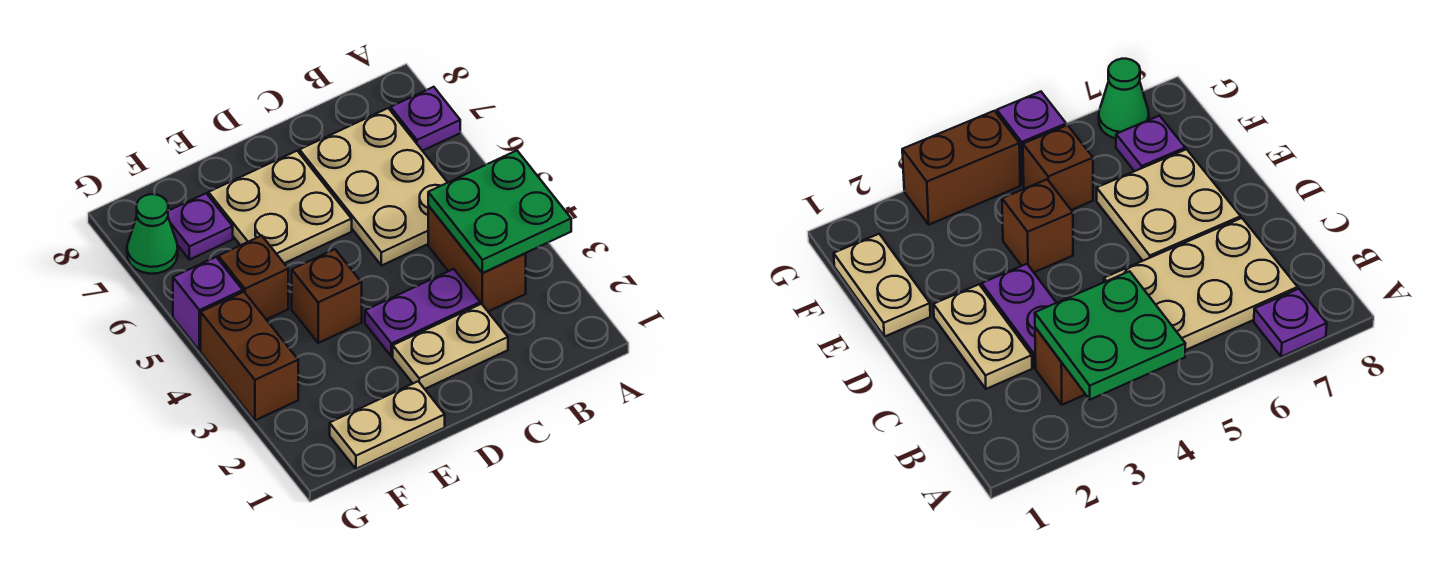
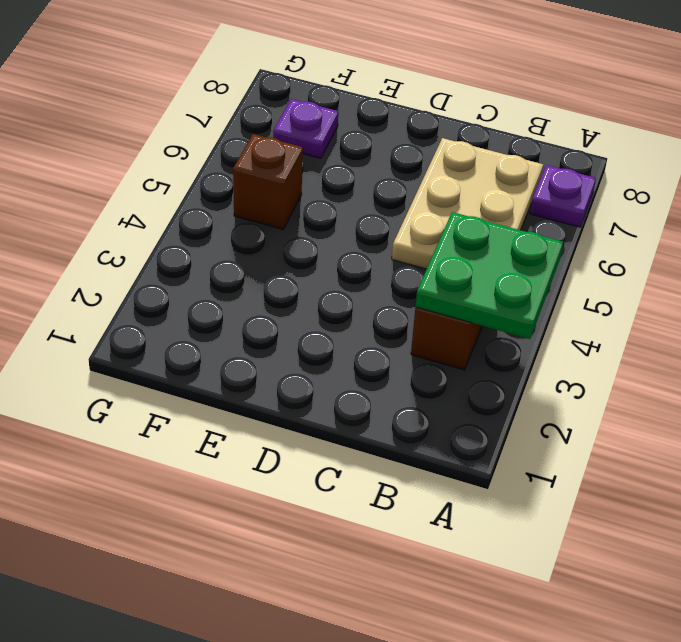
none -> tan 1x2 plate [393,304,508,389]
none -> purple 1x2 plate [365,269,480,357]
none -> tan 2x2 plate [208,151,352,263]

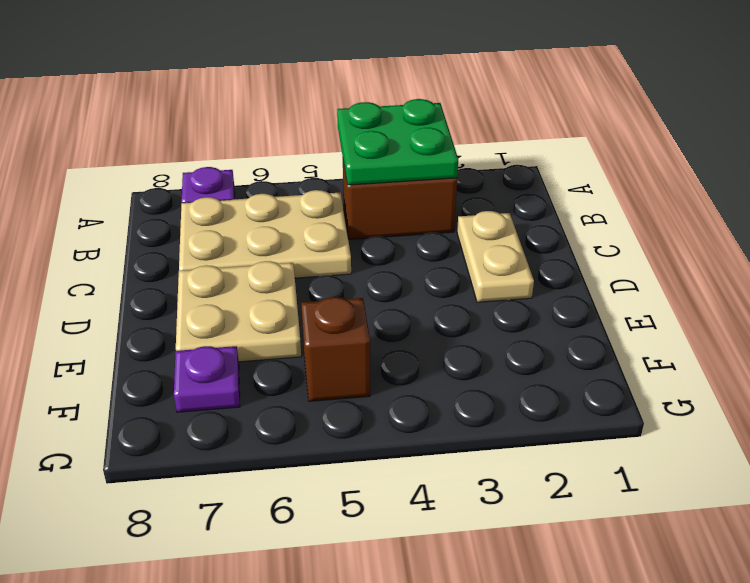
none -> purple 1x2 plate [365,269,480,357]
none -> tan 1x2 plate [330,381,445,469]
none -> brown 1x1 brick [292,249,362,343]

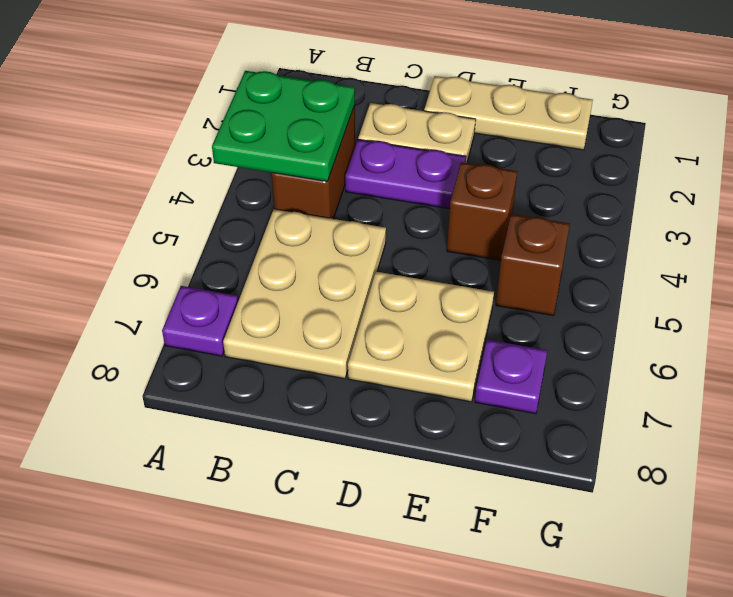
tan 1x3 plate [424,76,593,150] -> tan 1x2 plate [330,381,445,469]
none -> brown 1x2 brick [201,292,298,420]
none -> purple 1x1 brick [173,257,243,351]
none -> green 1x1 cone [127,194,178,274]

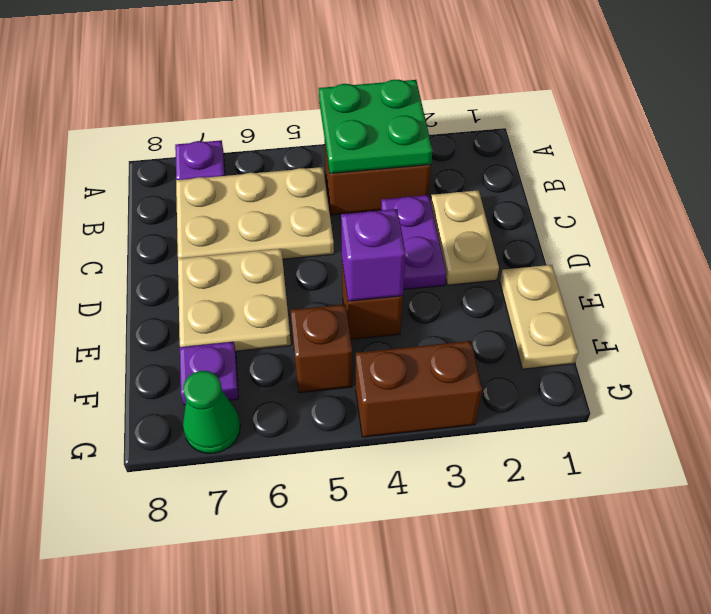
purple 1x1 brick [341,209,406,301] -> purple 1x1 brick moved to [173,257,243,351]

